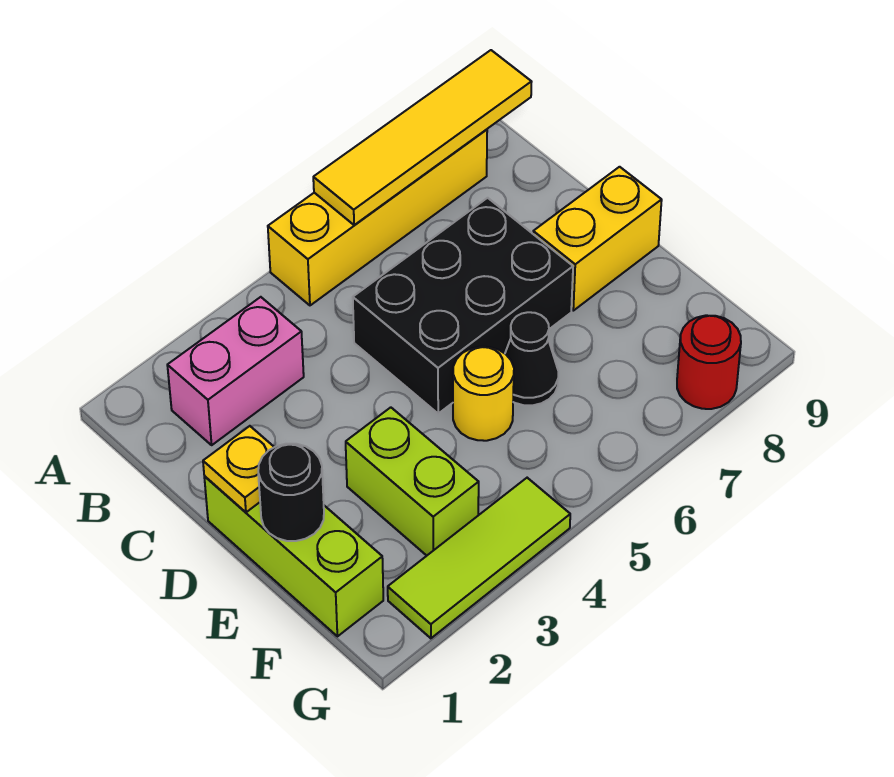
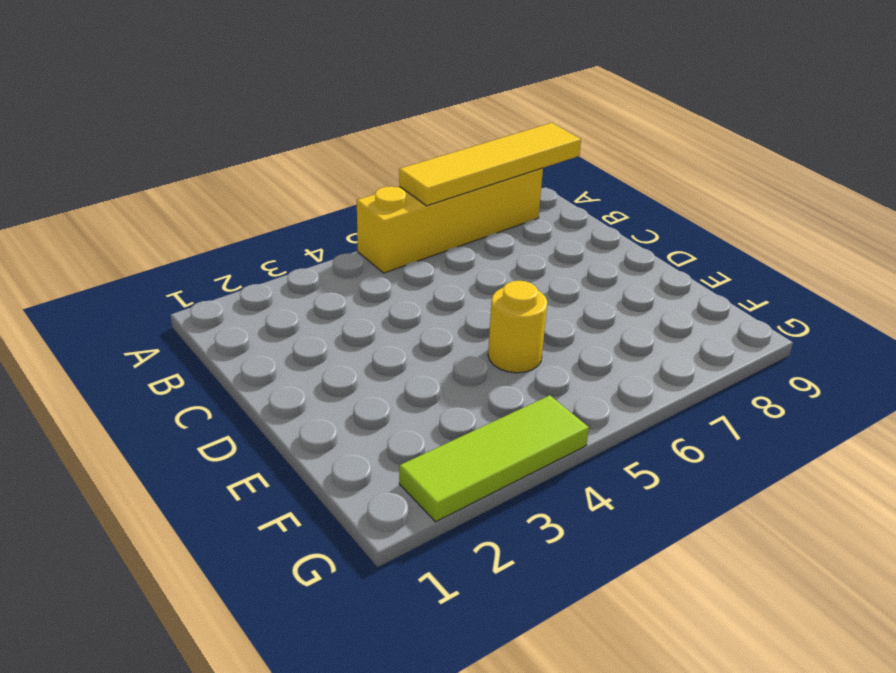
none -> pink 1x2 brick [167,297,304,445]
none -> black 2x3 brick [353,198,573,414]
none -> lime 1x3 brick [204,476,383,636]

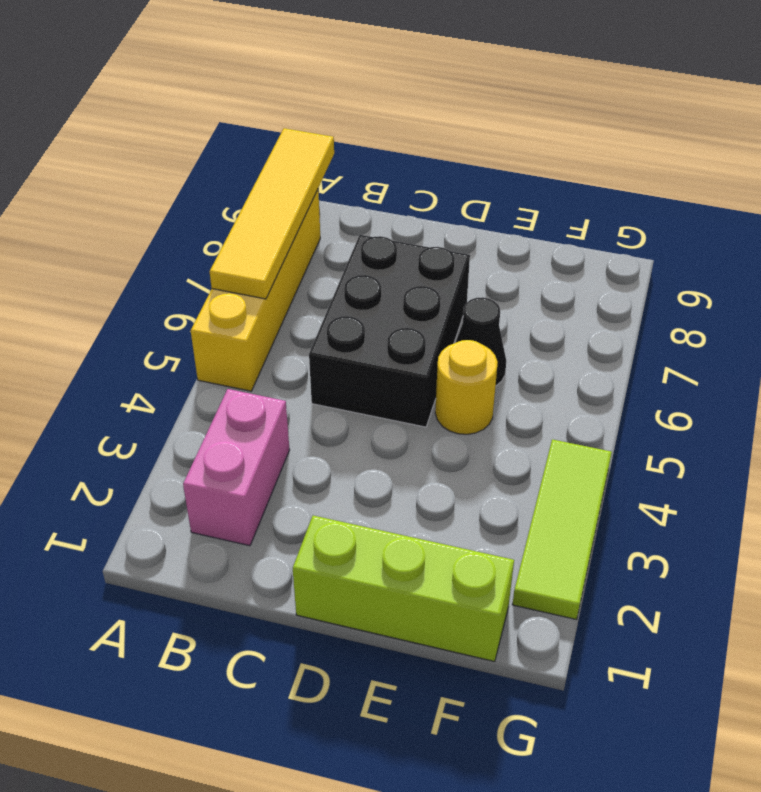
none -> yellow 1x2 brick [533,167,662,311]
none -> lime 1x2 brick [346,407,479,556]
none -> red 1x1 round brick [677,315,741,409]

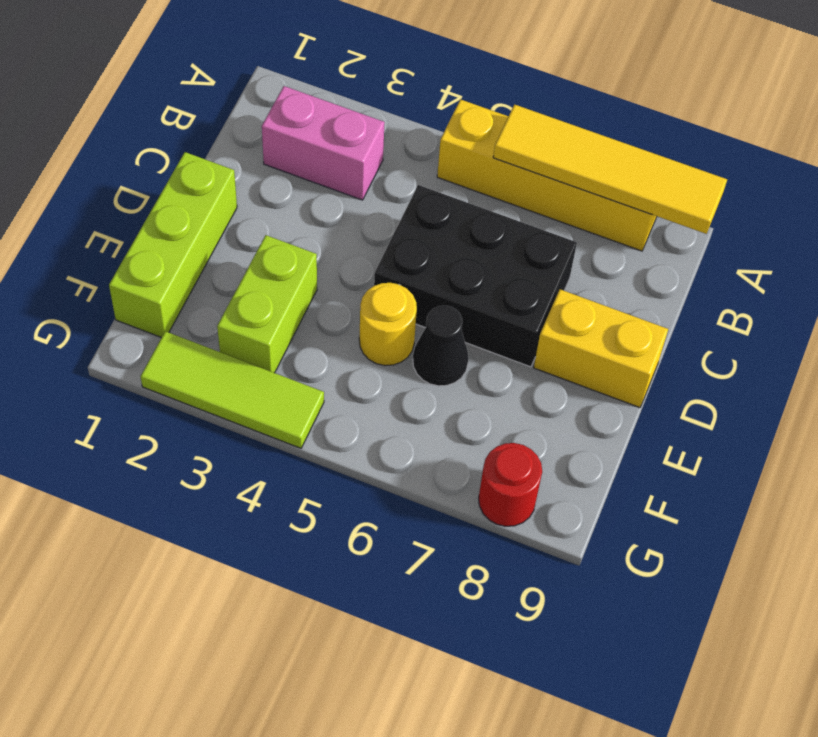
none -> yellow 1x1 plate [203,426,274,512]
none -> black 1x1 round brick [258,444,324,541]

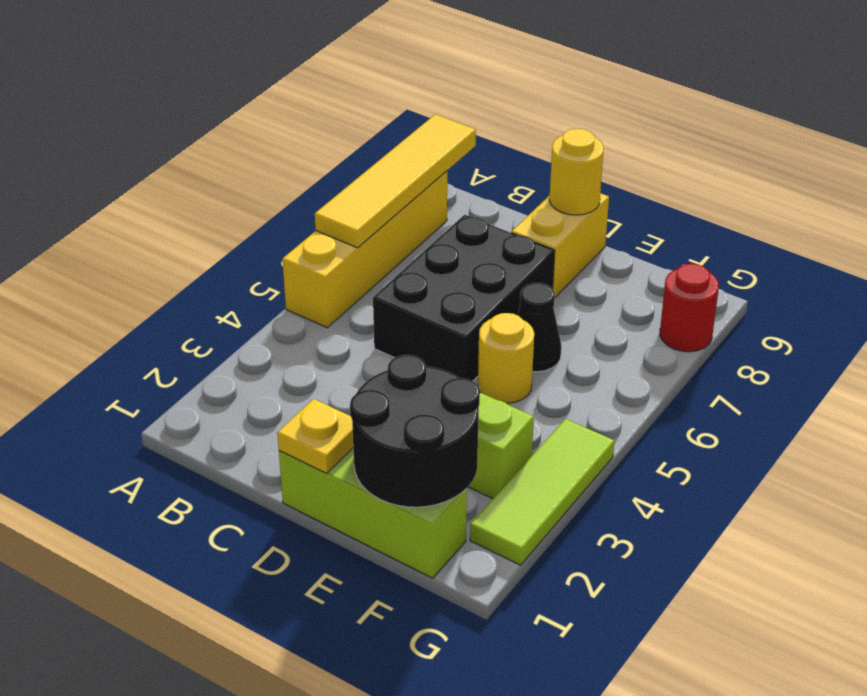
yellow 1x1 round brick [549,129,604,215] -> none
black 2x2 round brick [350,355,480,507] -> black 1x1 round brick [258,444,324,541]
none -> pink 1x2 brick [167,297,304,445]

